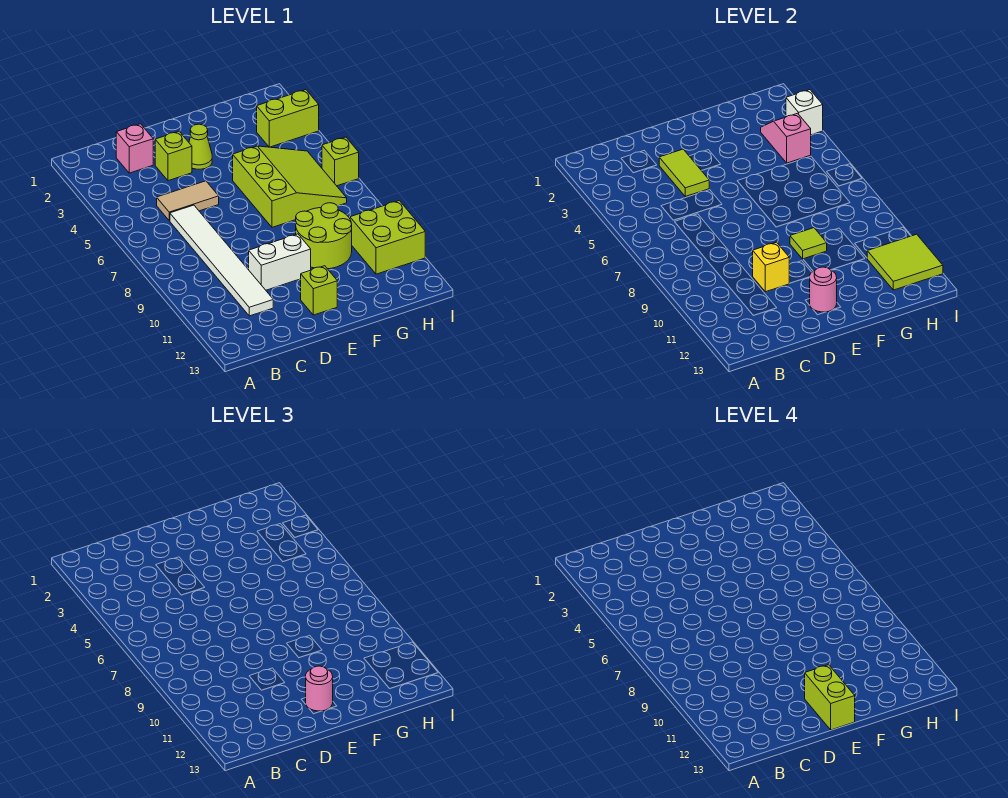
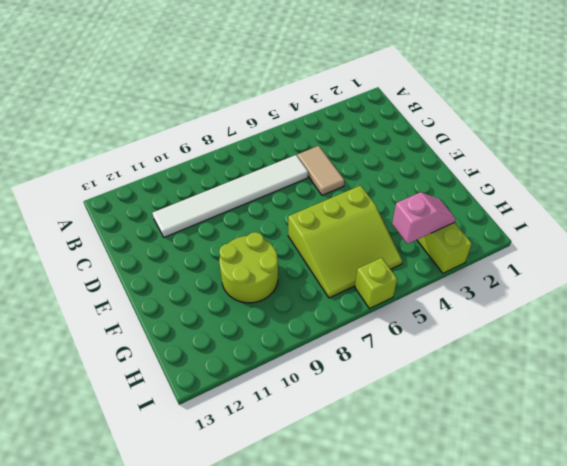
none -> pink 1x1 brick [116,124,153,173]
none -> lime 1x1 brick [155,131,192,181]
none -> white 1x2 brick [249,234,311,290]

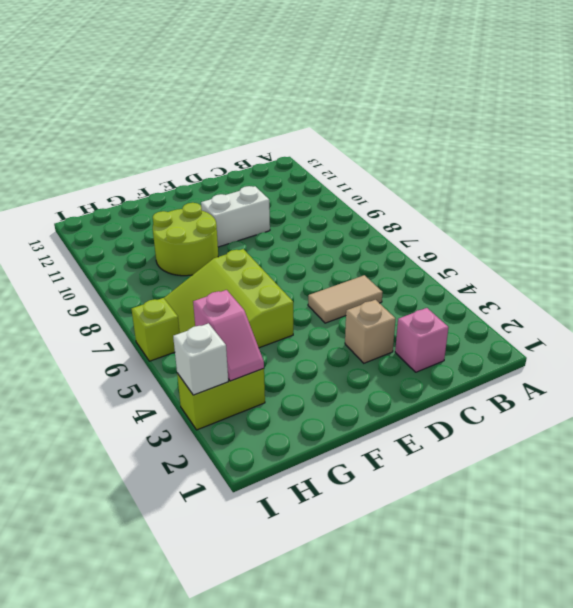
tan 1x1 brick [345,300,396,363] -> lime 1x1 brick [155,131,192,181]
none -> white 1x6 tile [170,205,273,316]
none -> lime 1x1 cone [189,124,212,169]
none -> lime 1x1 brick [301,266,337,315]

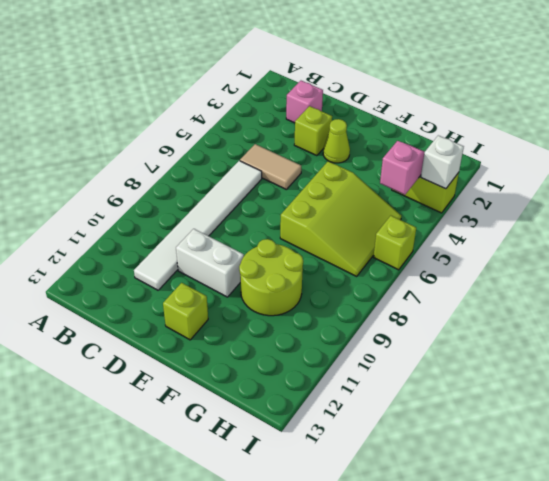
none -> lime 2x2 brick [350,201,425,274]
none -> lime 1x2 tile [659,149,709,196]
none -> yellow 1x1 brick [753,242,789,292]

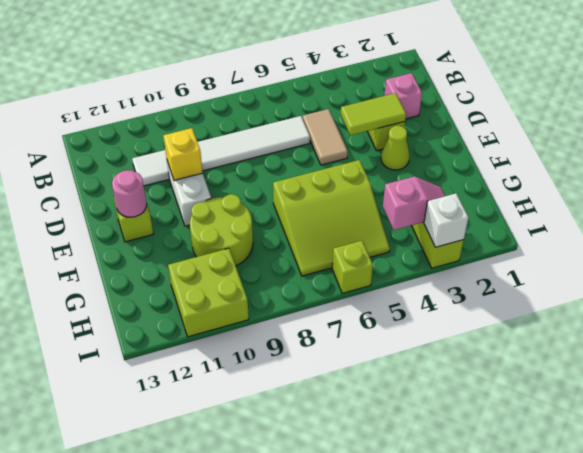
none -> lime 1x1 tile [790,228,827,259]
none -> lime 2x2 tile [867,234,943,290]
none -> pink 1x1 round brick [306,666,333,711]

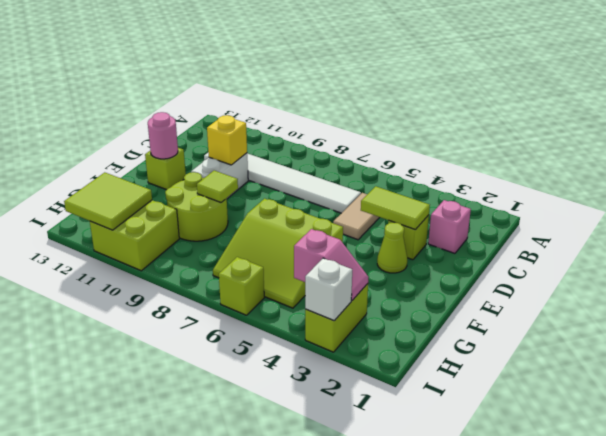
none -> pink 1x1 round brick [306,666,333,711]
none -> lime 1x2 brick [805,665,855,730]

